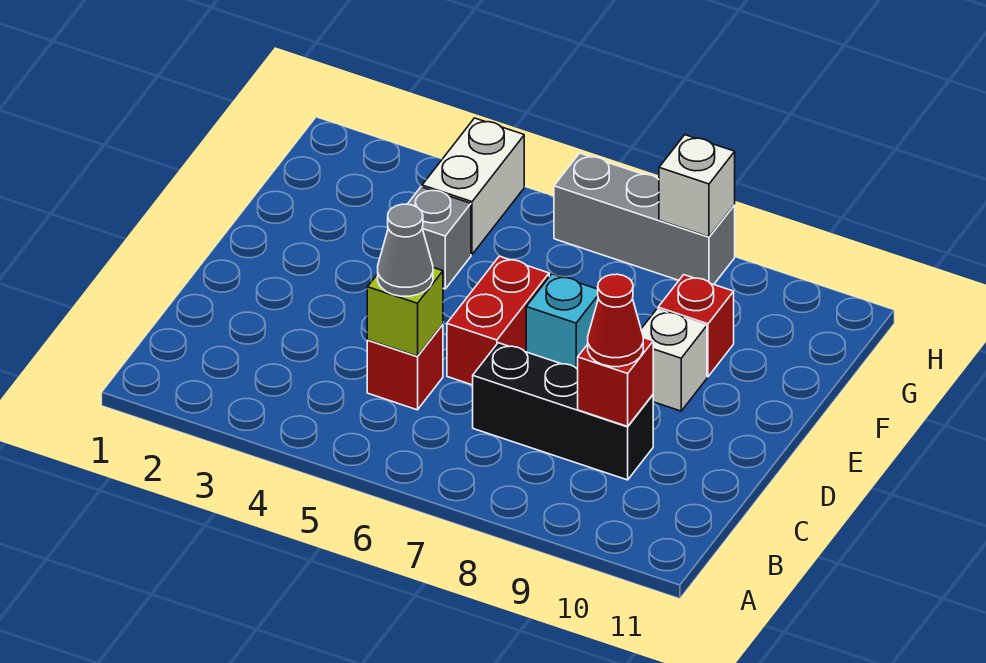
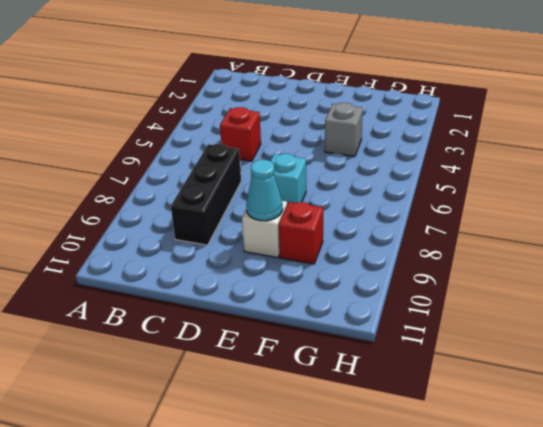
cyan 1x1 cone [246,160,283,221] -> none
none -> red 1x2 brick [447,256,549,385]
none -> white 1x2 brick [422,118,524,255]
none -> grey 1x3 brick [554,153,735,284]

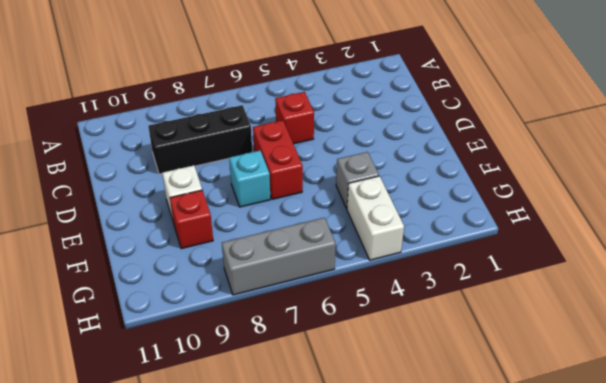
none -> lime 1x1 brick [367,268,443,356]
none -> red 1x1 brick [578,338,653,426]
none -> white 1x1 brick [659,135,735,237]

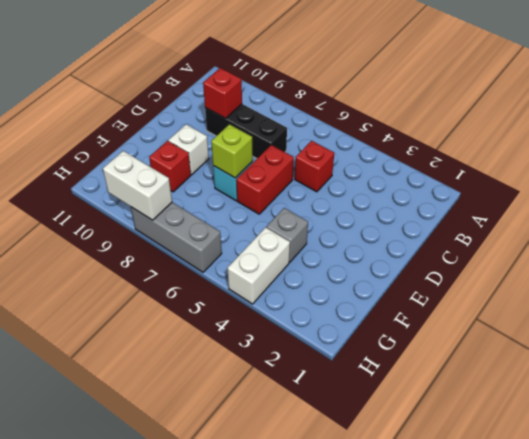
lime 1x1 brick [211,124,253,178] -> lime 1x1 brick moved to [367,268,443,356]
white 1x2 brick [103,151,172,220] -> white 1x1 brick [659,135,735,237]
none -> grey 1x1 cone [378,204,433,296]
none -> red 1x1 cone [588,274,643,367]

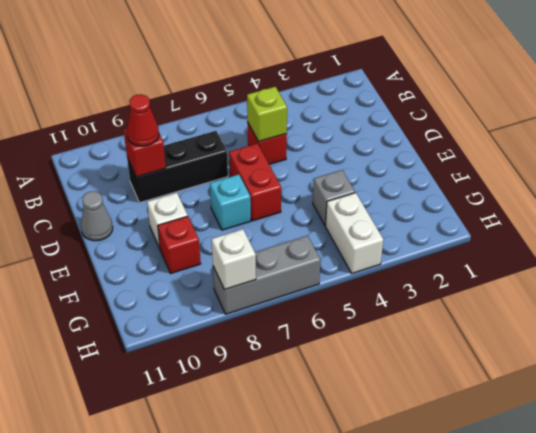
grey 1x1 cone [81,191,113,241] -> grey 1x1 cone moved to [378,204,433,296]

